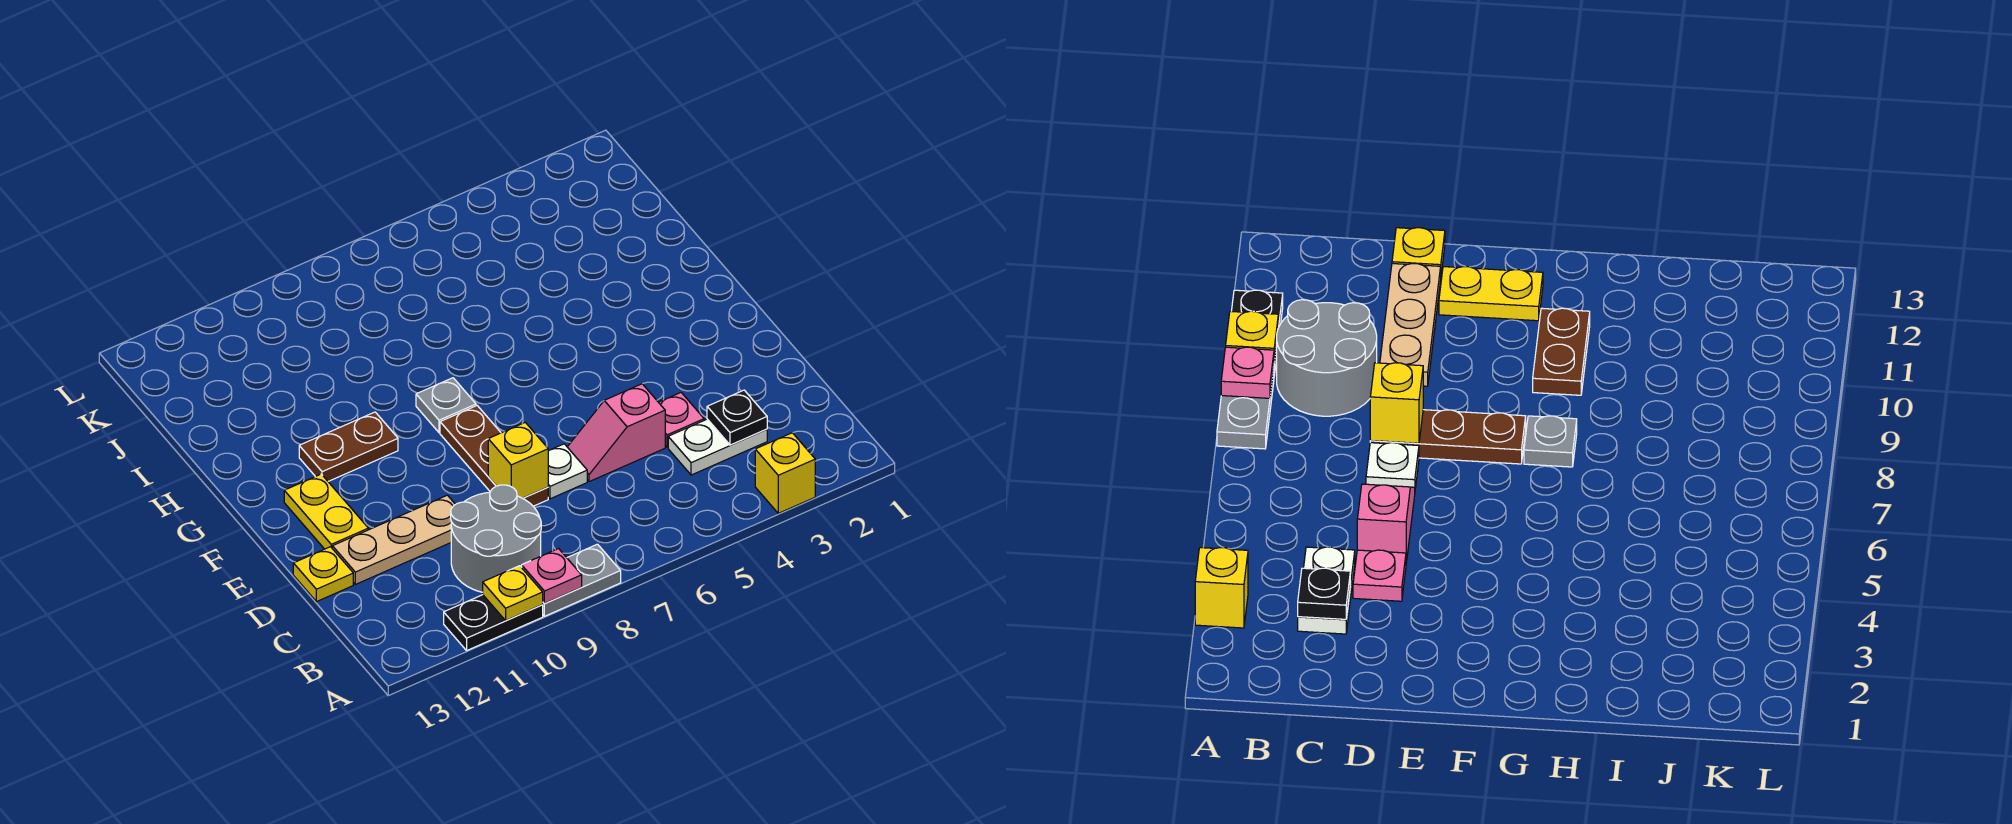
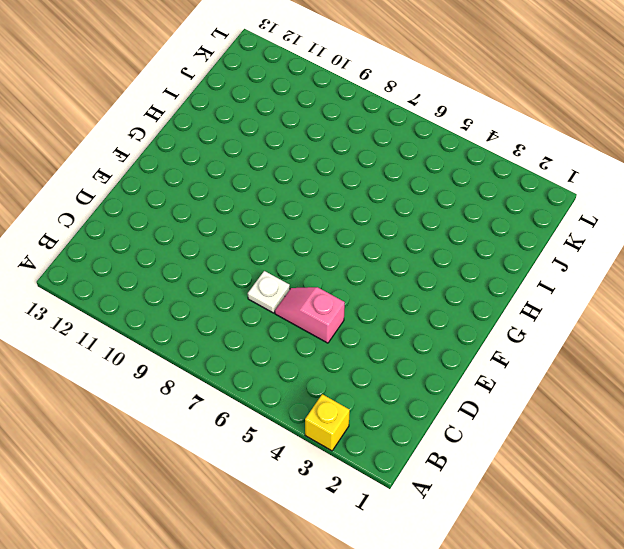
none -> grey 1x2 plate [543,544,621,616]
none -> black 1x2 plate [444,595,543,650]
none -> grey 2x2 round brick [451,485,541,592]

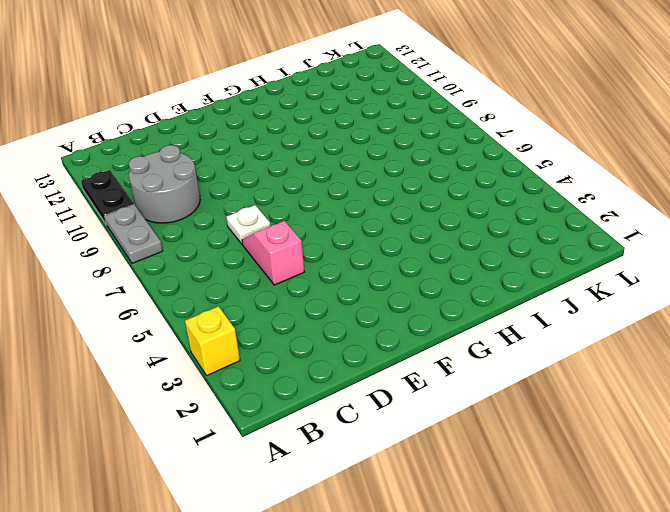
none -> white 1x2 plate [668,419,767,475]
none -> pink 1x1 plate [659,393,704,447]
none -> brown 1x3 plate [440,406,548,506]

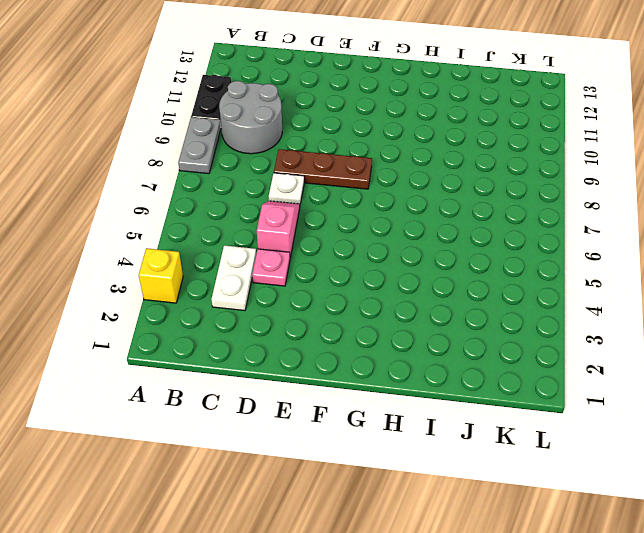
none -> tan 1x3 plate [332,495,455,584]
none -> yellow 1x1 plate [293,547,353,602]
none -> yellow 1x2 plate [284,474,368,549]

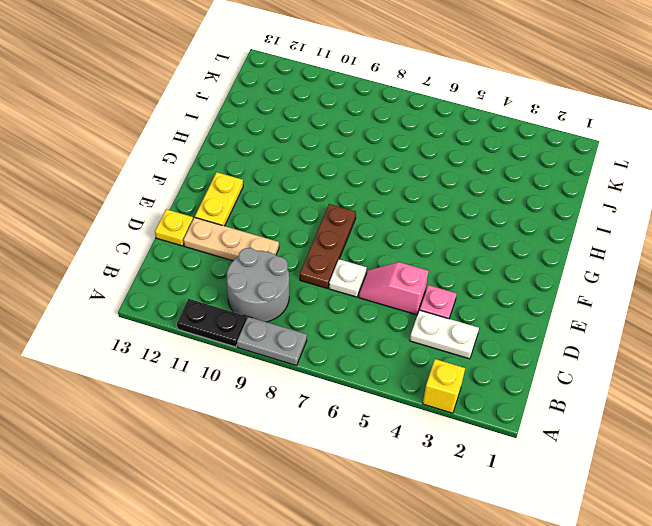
none -> grey 1x1 plate [416,378,476,433]
none -> brown 1x2 plate [299,412,398,481]
none -> pink 1x1 plate [522,549,582,603]

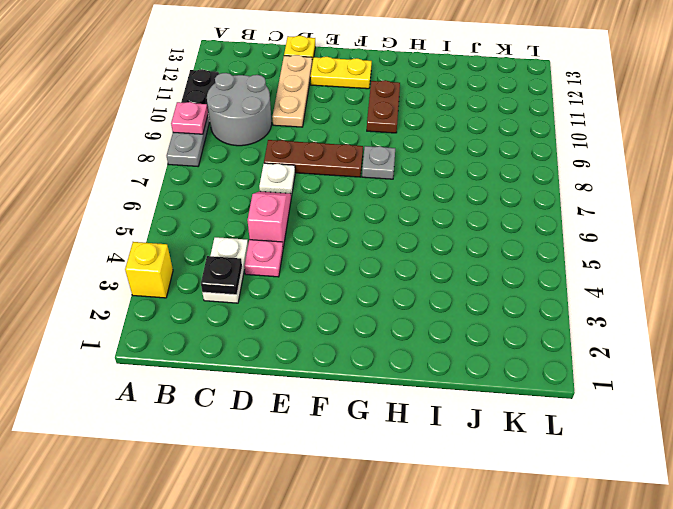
none -> yellow 1x1 plate [483,566,543,621]
none -> yellow 1x1 brick [488,422,548,498]

